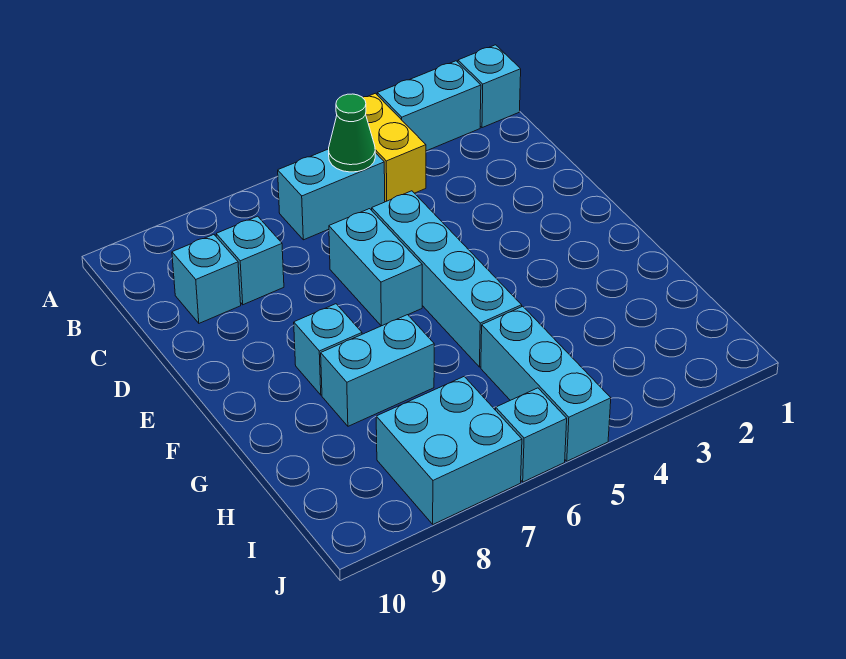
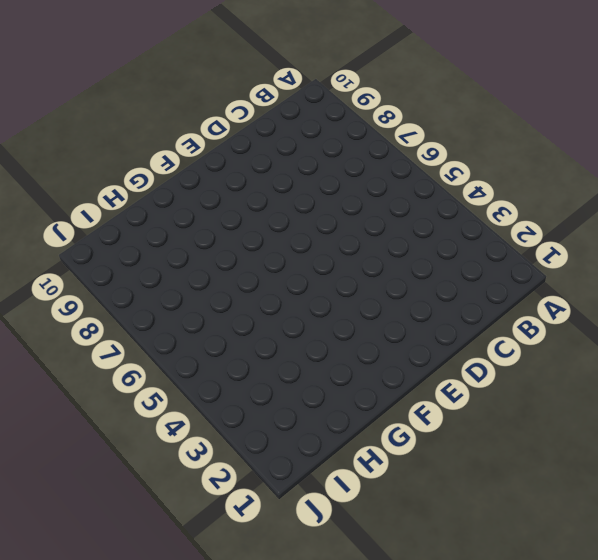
none -> cyan 1x1 brick [458,45,521,128]
none -> cyan 1x2 brick [377,61,481,151]
none -> yellow 1x2 brick [362,93,426,202]

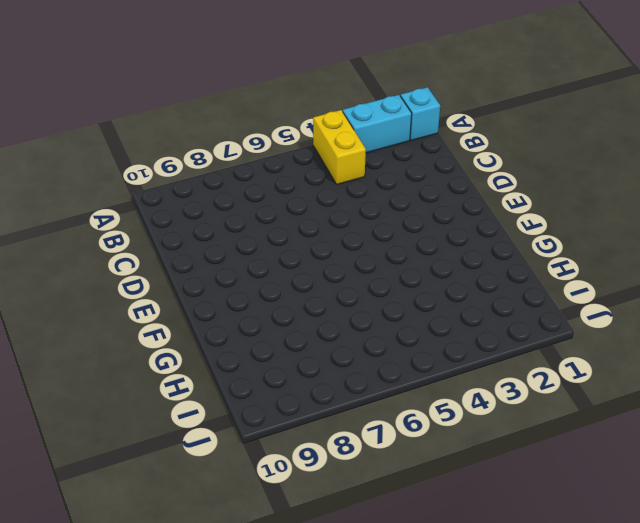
none -> cyan 1x2 brick [278,149,385,240]
none -> cyan 1x1 brick [216,216,284,305]
none -> cyan 1x1 brick [172,235,241,323]

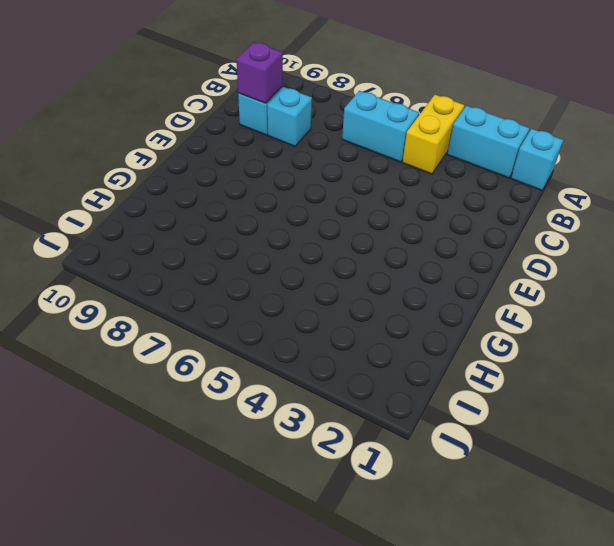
purple 1x1 brick [236,42,283,103] -> none
none -> cyan 1x4 brick [372,191,522,367]
none -> cyan 1x2 brick [329,209,422,326]
none -> cyan 1x1 brick [294,304,362,395]

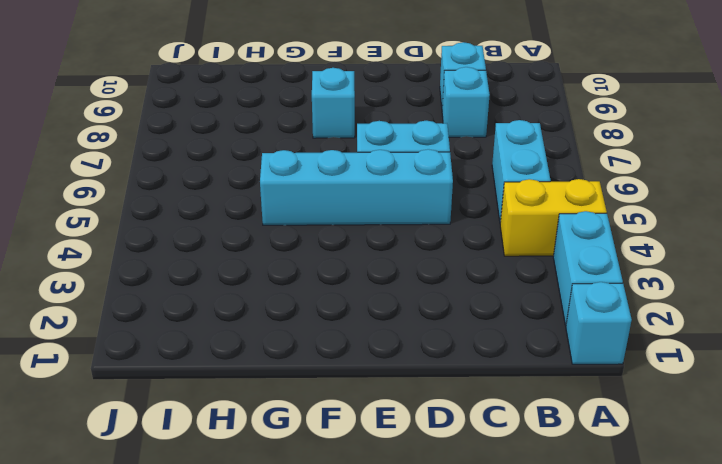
none -> cyan 1x2 brick [321,315,434,426]
none -> cyan 1x3 brick [481,306,611,461]
none -> cyan 2x2 brick [376,377,522,524]

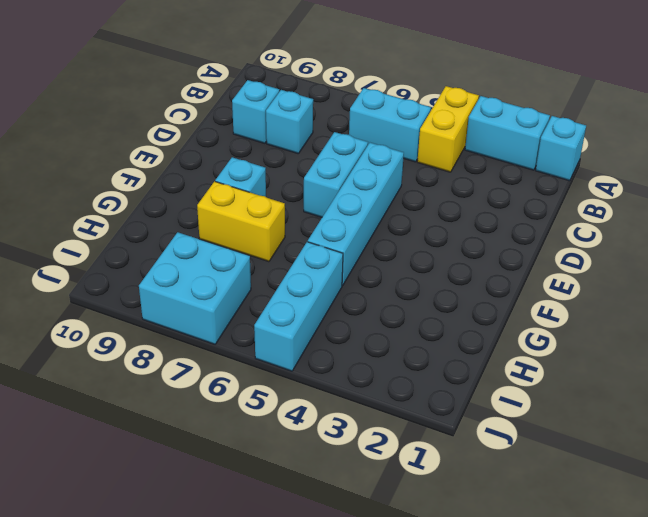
yellow 1x2 brick [197,181,285,262] -> cyan 1x2 brick [321,315,434,426]
none -> cyan 1x1 brick [496,388,567,482]
none -> green 1x1 cone [329,94,375,172]

